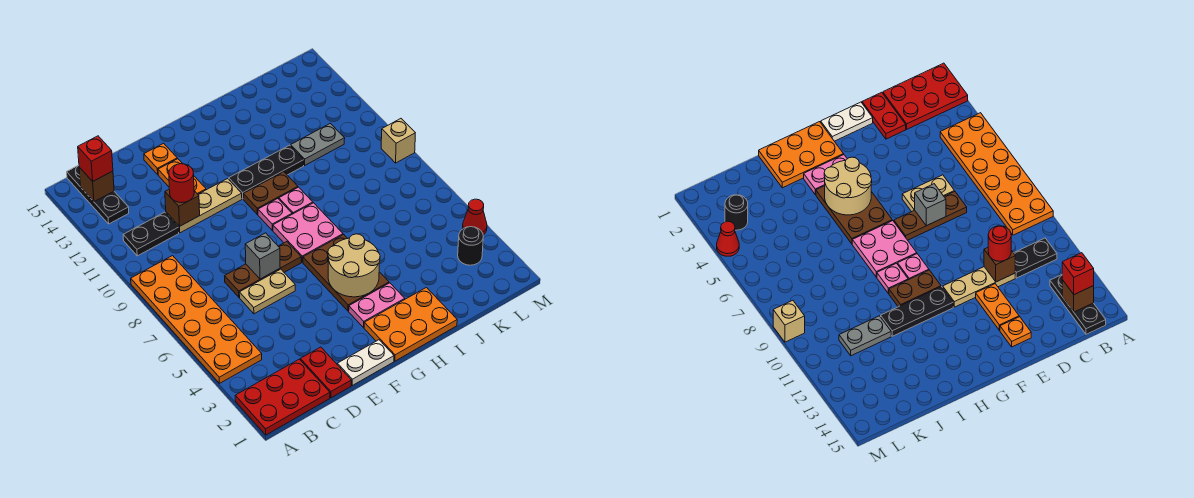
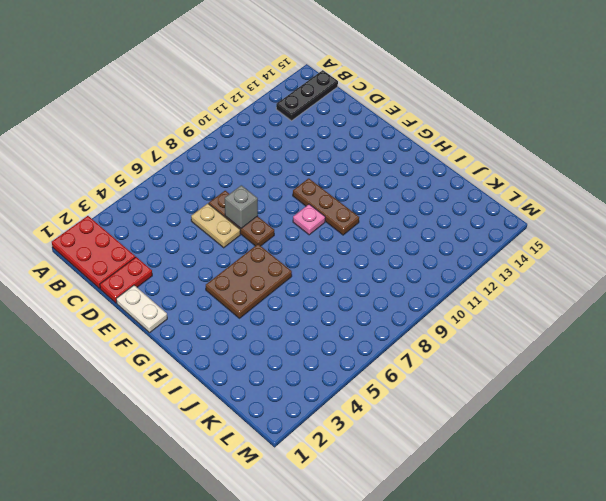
brown 1x3 plate [293,178,359,235] -> brown 1x2 plate [243,172,298,215]
none -> orange 2x6 plate [131,256,262,383]
none -> black 1x2 plate [123,212,179,256]
none -> tan 1x3 plate [166,179,242,233]

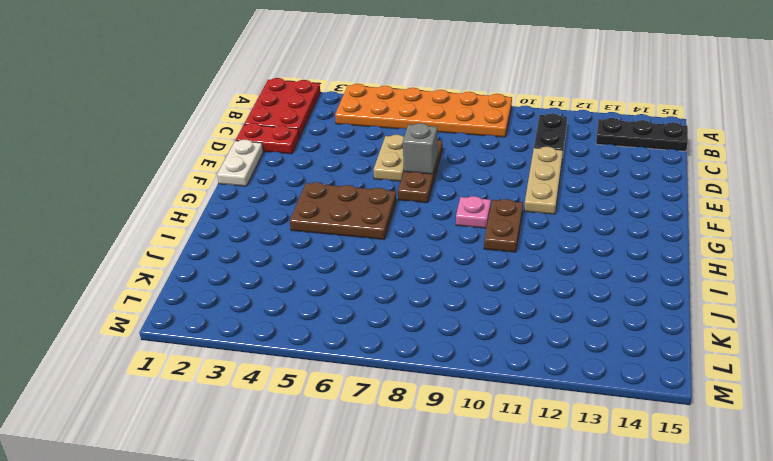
none -> orange 1x2 plate [158,159,206,194]
none -> orange 1x1 plate [144,143,177,174]
none -> orange 2x3 plate [364,287,457,361]

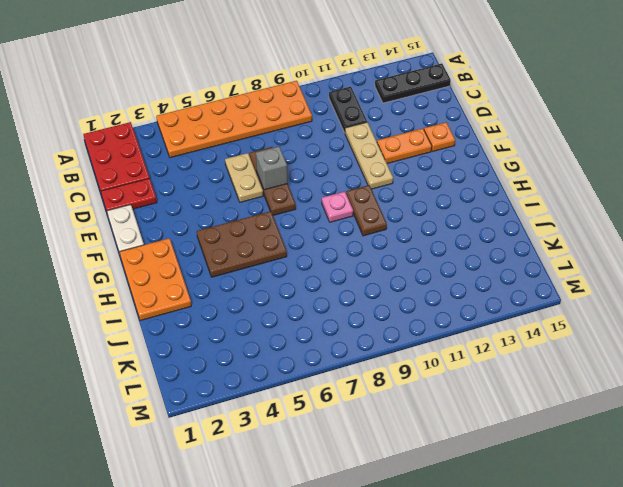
none -> pink 1x2 plate [349,283,405,328]
none -> pink 2x2 plate [273,203,343,262]
none -> black 1x3 plate [229,145,304,199]

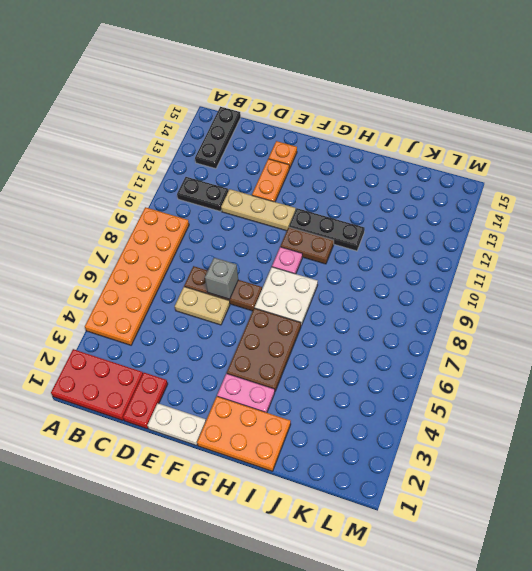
white 2x2 plate [255,267,318,326] -> pink 2x2 plate [273,203,343,262]
none -> pink 1x1 plate [279,187,313,214]
none -> grey 1x2 plate [291,123,345,165]
none -> black 1x1 round brick [458,227,483,265]

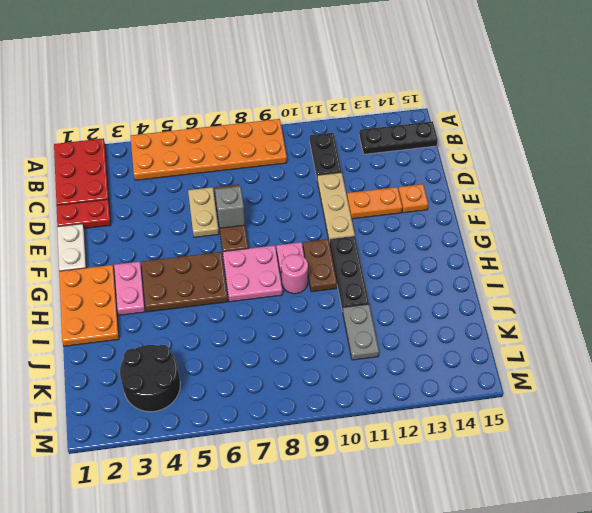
pink 1x1 round brick [282,254,308,294] -> pink 1x1 plate [279,187,313,214]
black 2x2 round brick [120,345,180,412] -> black 1x1 round brick [458,227,483,265]
none -> red 1x1 cone [463,199,487,235]
none -> tan 1x1 brick [381,119,415,163]
none -> brown 1x1 brick [79,167,114,202]

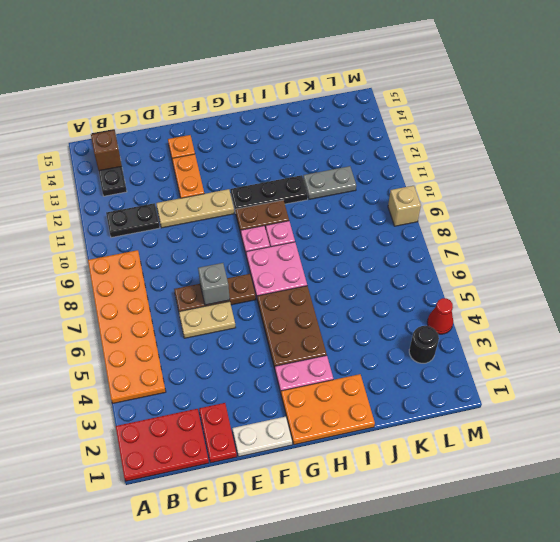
none -> brown 1x1 brick [165,189,200,226]
none -> tan 2x2 round brick [328,234,380,297]
none -> red 1x1 brick [78,136,113,181]

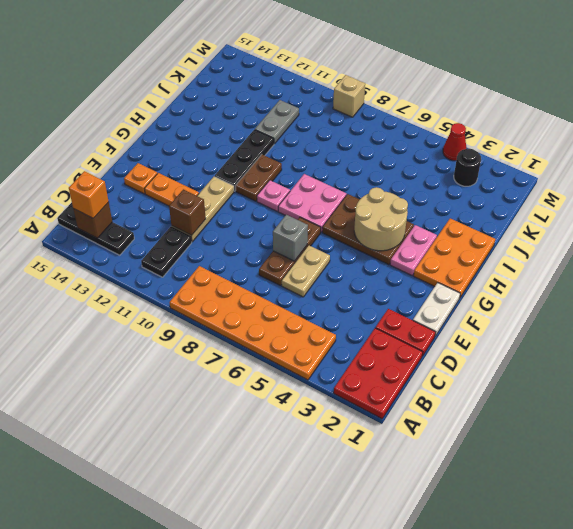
orange 1x1 brick [69,171,109,218] -> red 1x1 brick [78,136,113,181]
none -> pink 1x1 plate [279,187,313,214]
none -> red 1x1 round brick [169,164,194,203]

